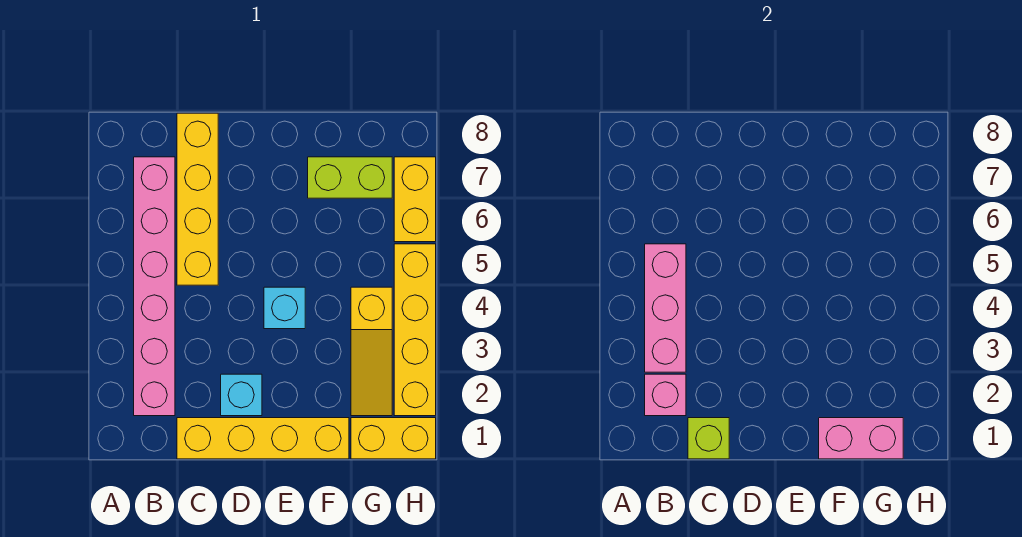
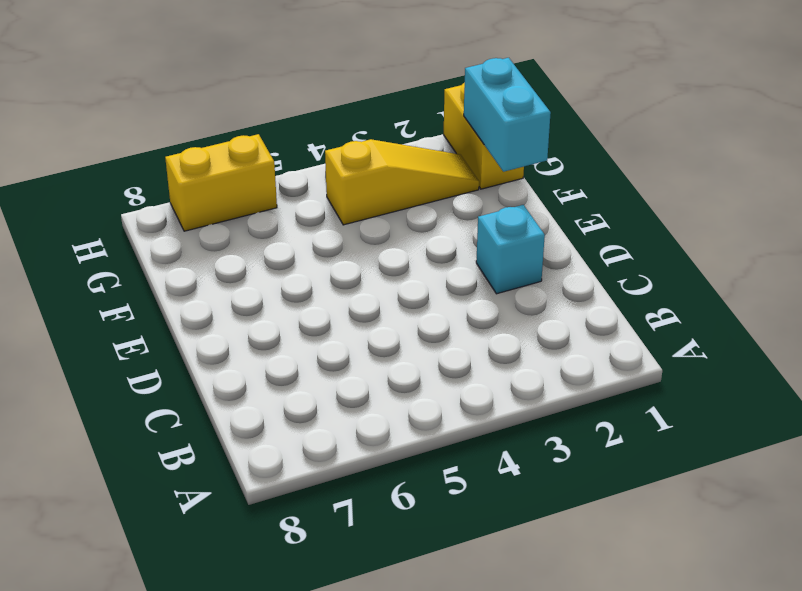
cyan 1x2 brick [464,58,551,172] -> pink 1x2 brick [819,418,903,459]
none -> pink 1x6 brick [134,157,175,416]
none -> yellow 1x4 brick [177,418,349,459]
none -> yellow 1x4 brick [177,113,218,285]

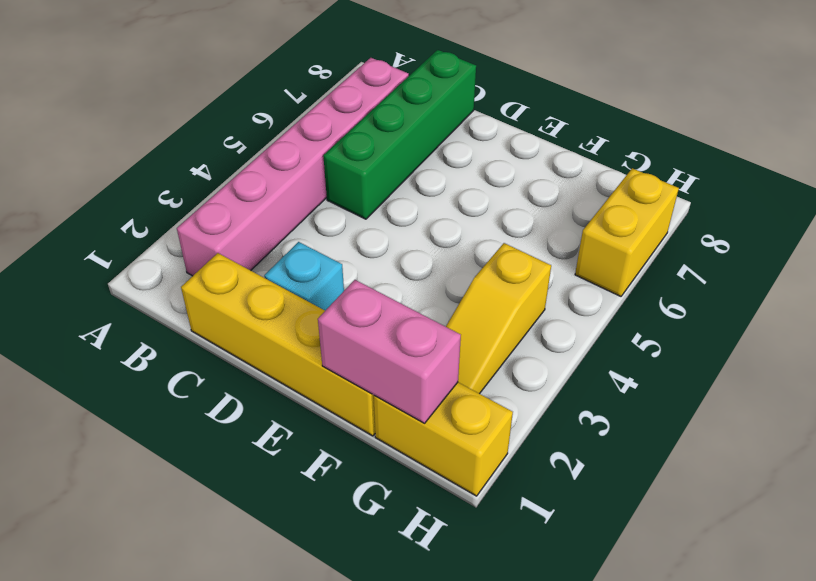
green 1x4 brick [323,50,476,219] -> yellow 1x4 brick [177,113,218,285]
none -> cyan 1x1 brick [264,287,305,329]
none -> lime 1x2 brick [308,157,392,198]
none -> yellow 1x4 brick [394,244,436,416]

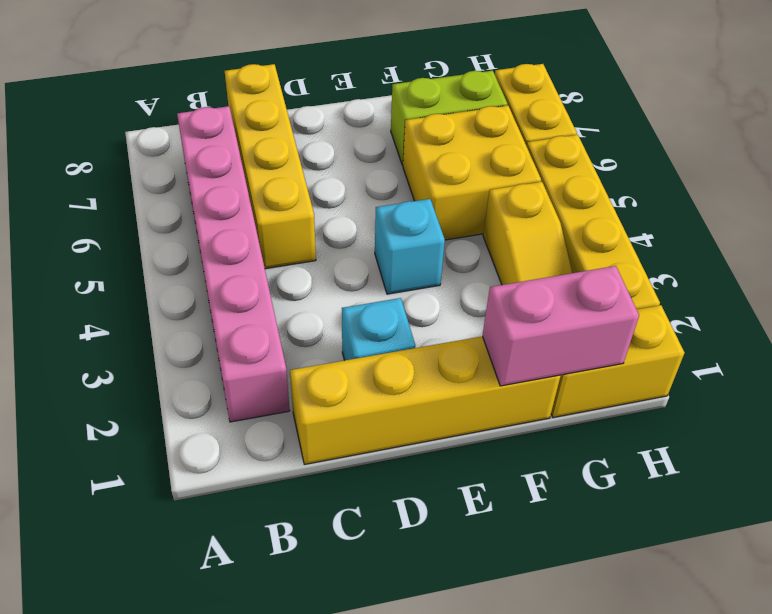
yellow 2x2 brick [403,105,541,240] -> none
none -> pink 1x1 brick [645,374,686,416]
none -> pink 1x3 brick [645,244,686,372]
none -> lime 1x1 brick [688,418,729,459]

